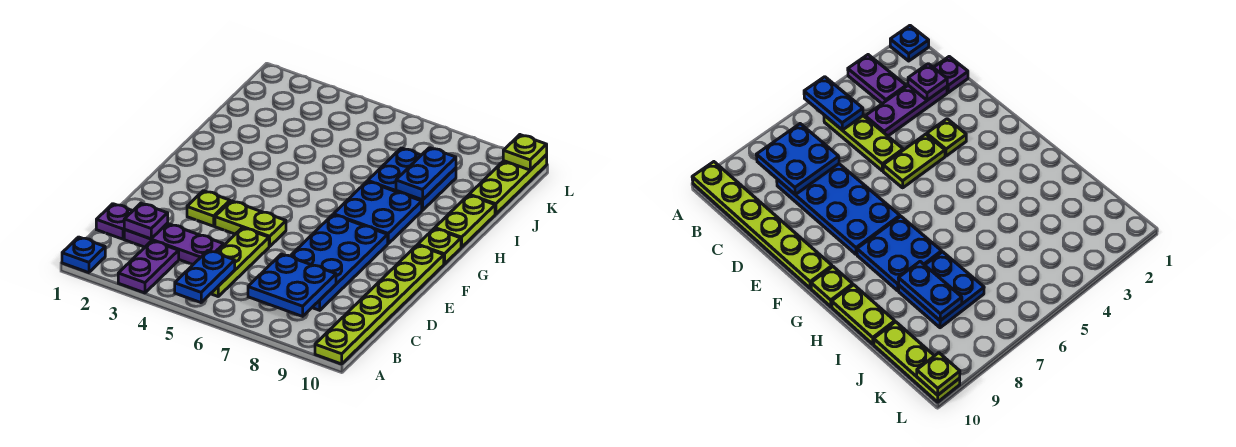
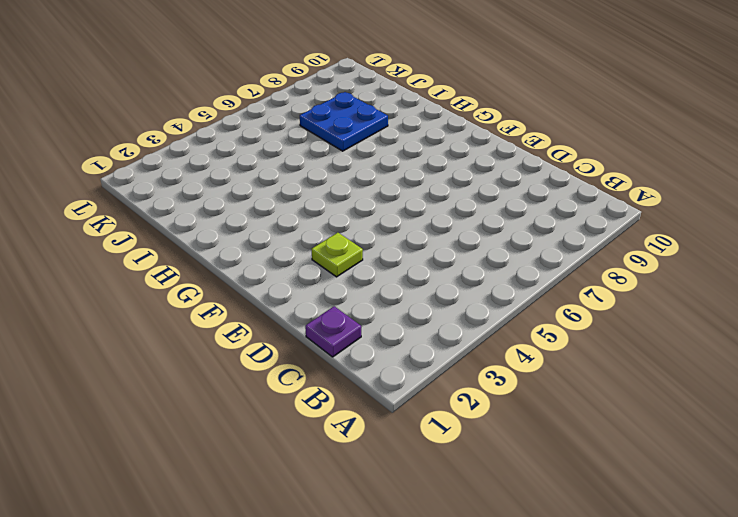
none -> blue 1x1 plate [62,237,105,273]
none -> purple 1x2 plate [118,241,179,293]
none -> lime 1x6 plate [315,245,444,364]

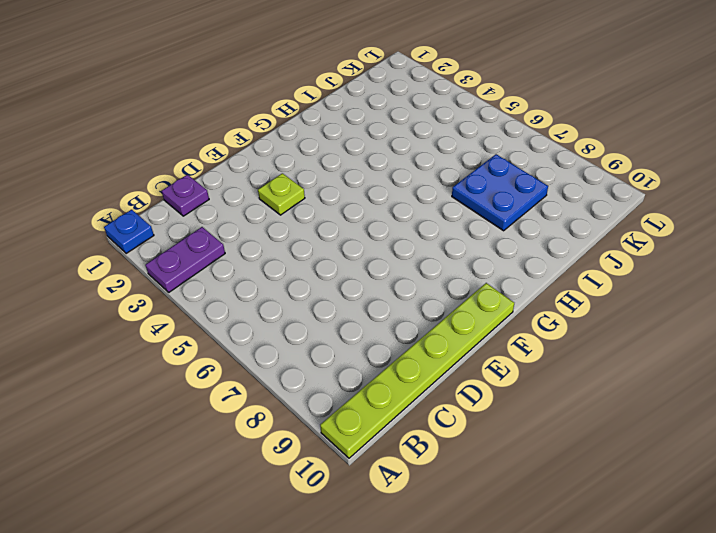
none -> lime 1x3 plate [211,228,269,296]
none -> purple 1x3 plate [124,223,224,264]
none -> blue 2x4 plate [291,215,388,310]

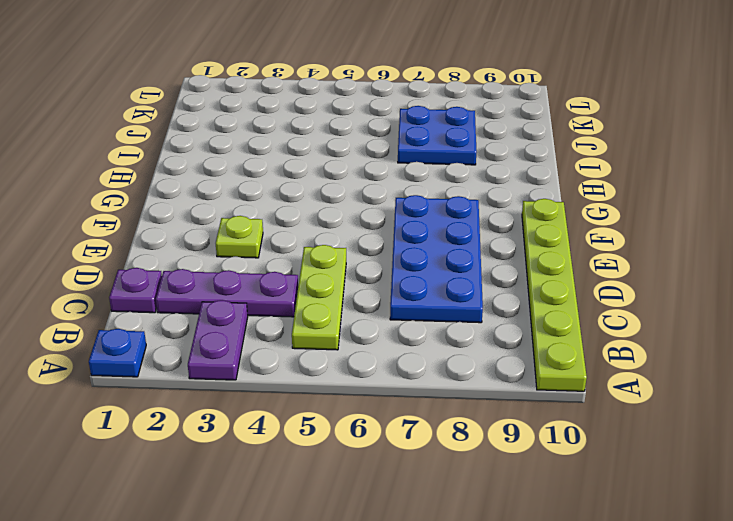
none -> lime 1x2 plate [215,201,286,246]
none -> blue 2x2 plate [334,181,422,243]
none -> lime 1x1 plate [418,229,461,264]

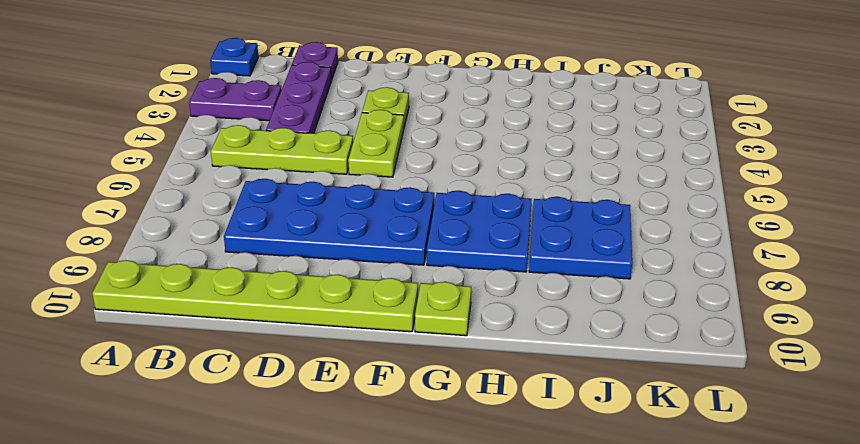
none -> lime 1x2 plate [435,195,495,247]
none -> lime 1x3 plate [469,155,547,214]
none -> blue 1x2 plate [175,250,235,303]

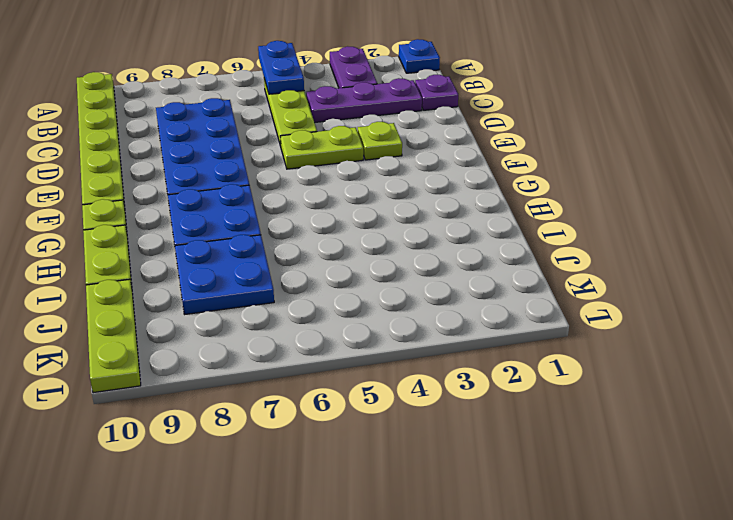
none -> blue 2x2 plate [248,254,336,316]
none -> purple 1x1 plate [124,203,168,239]
none -> blue 1x2 plate [396,148,456,200]

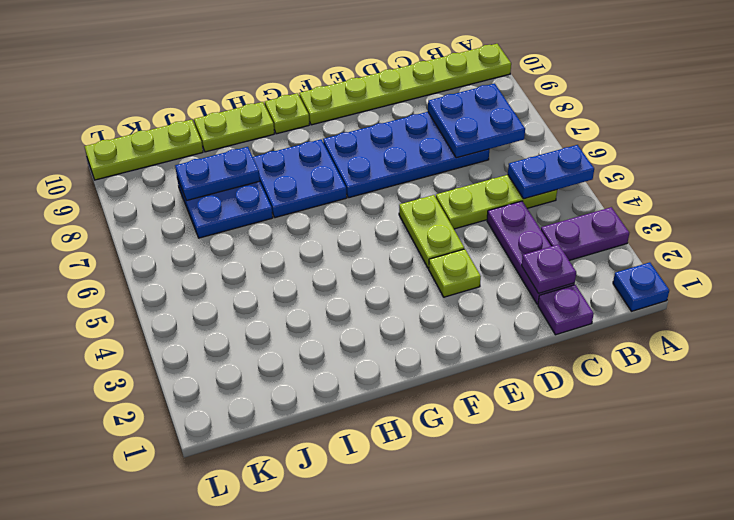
none -> lime 1x1 plate [503,135,547,170]

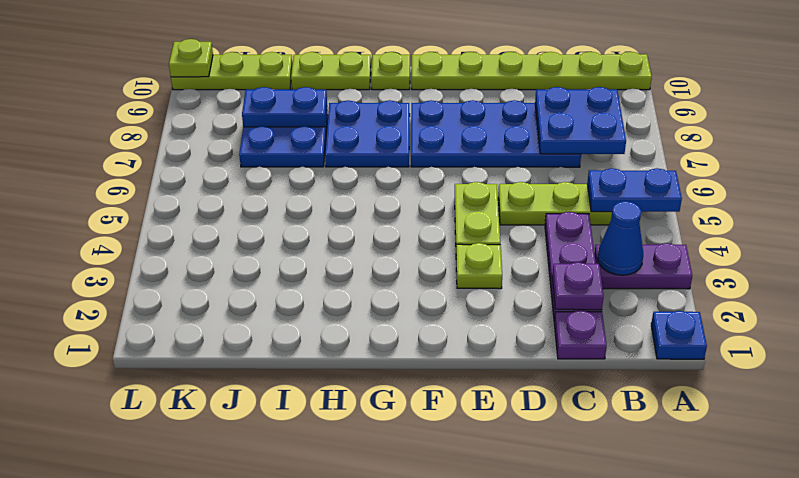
blue 1x1 cone [598,201,643,275] -> none

